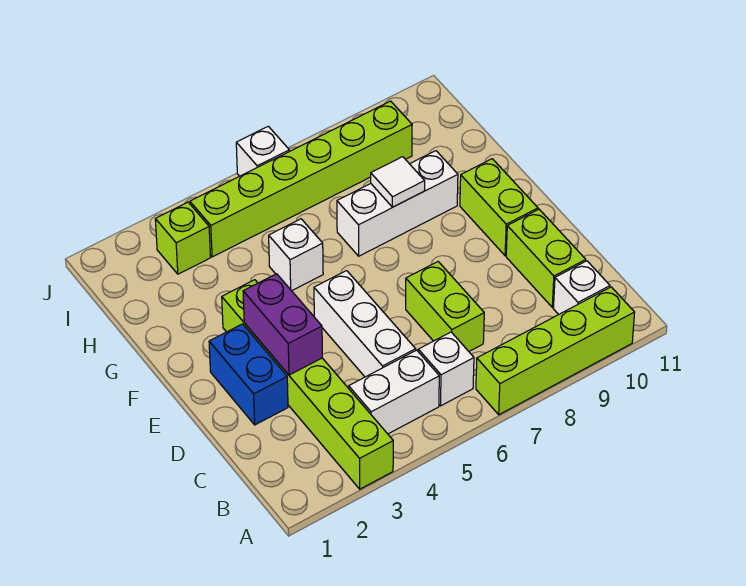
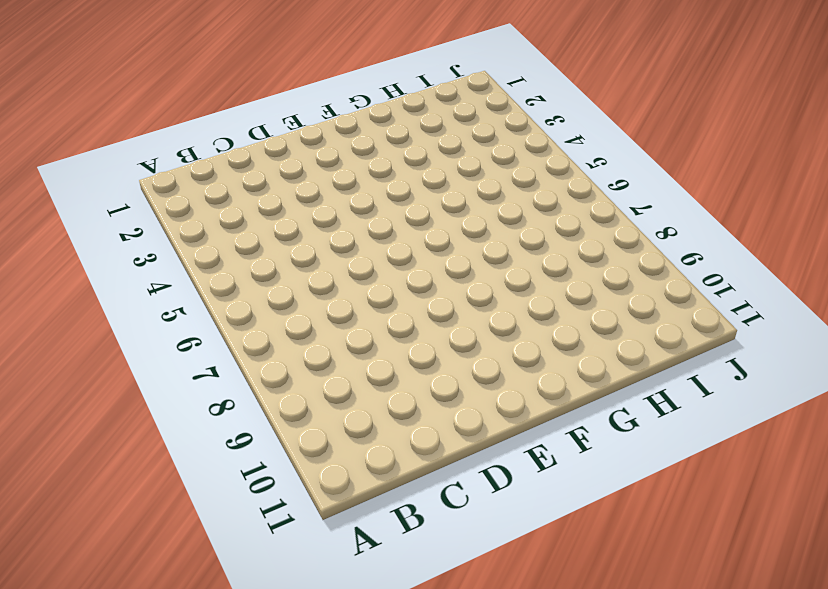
none -> lime 1x6 brick [222,280,393,489]
none -> lime 1x4 brick [476,287,635,415]
none -> white 1x2 brick [349,350,439,434]

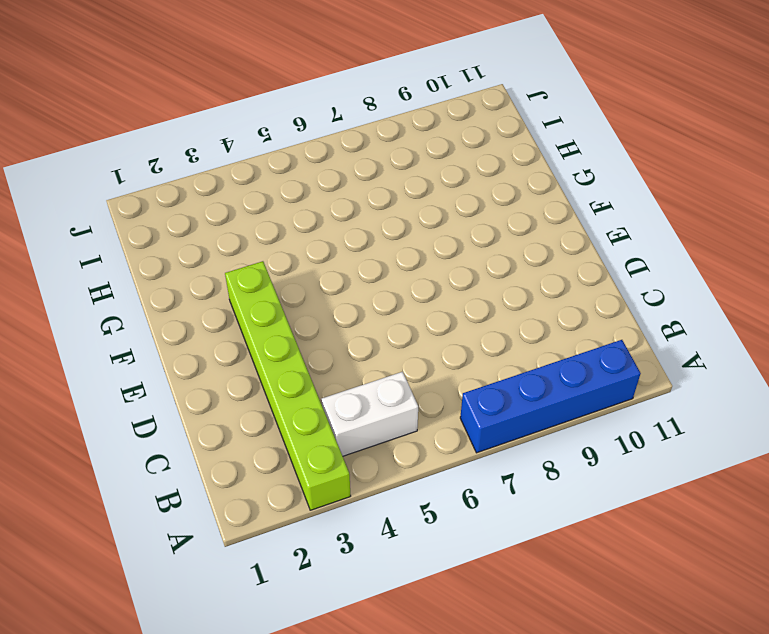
blue 1x4 brick [460,340,641,453] -> lime 1x4 brick [476,287,635,415]
none -> white 1x1 brick [418,332,474,406]
none -> white 1x1 brick [553,261,610,314]
none -> white 1x3 brick [314,271,416,377]

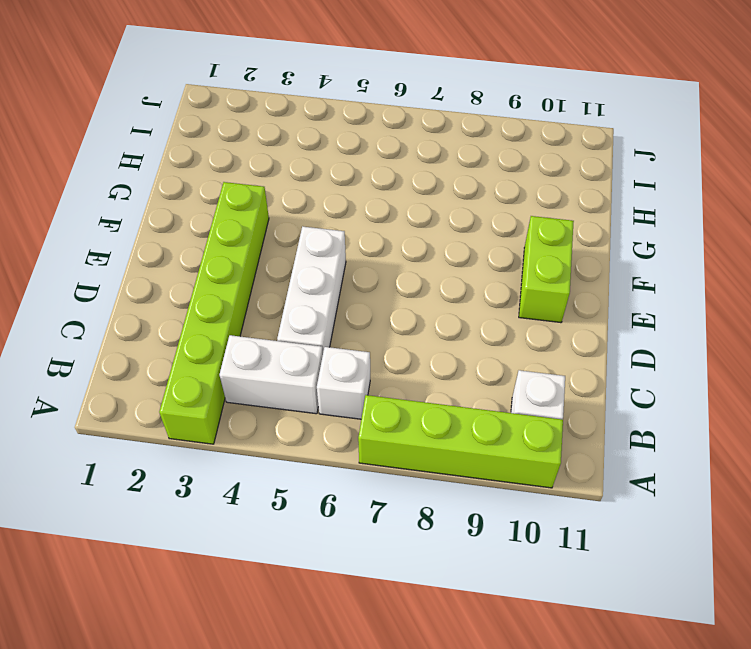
none -> lime 1x2 brick [406,262,484,351]
none -> lime 1x2 brick [506,209,586,307]
none -> blue 1x2 brick [209,324,288,425]

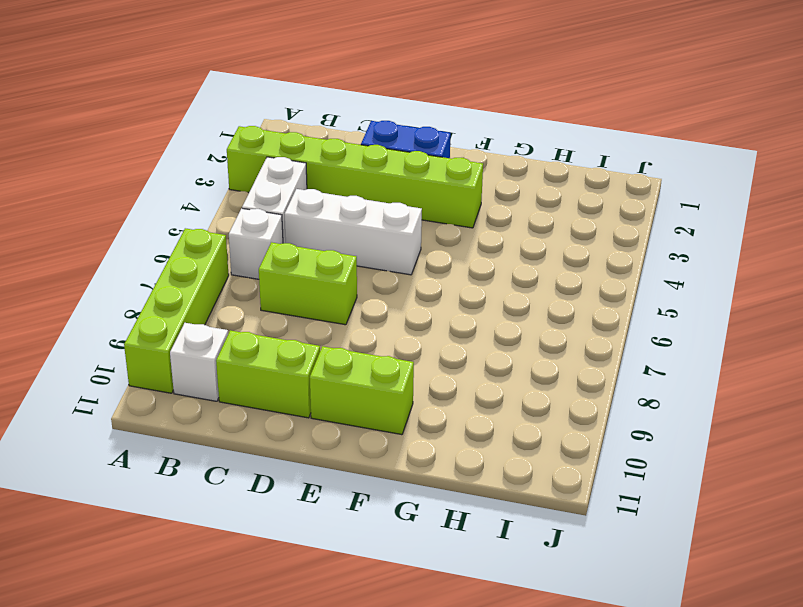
none -> white 1x1 brick [269,219,323,291]
none -> white 1x3 brick [337,151,458,256]
none -> lime 1x1 brick [155,202,211,274]

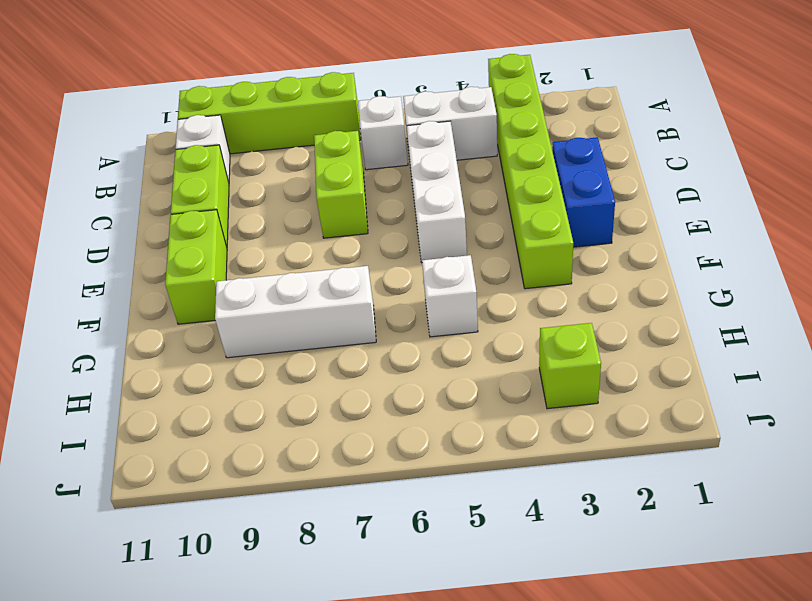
none -> lime 1x6 brick [190,101,412,257]
none -> white 1x1 brick [236,126,289,176]
none -> purple 1x2 brick [243,274,322,375]

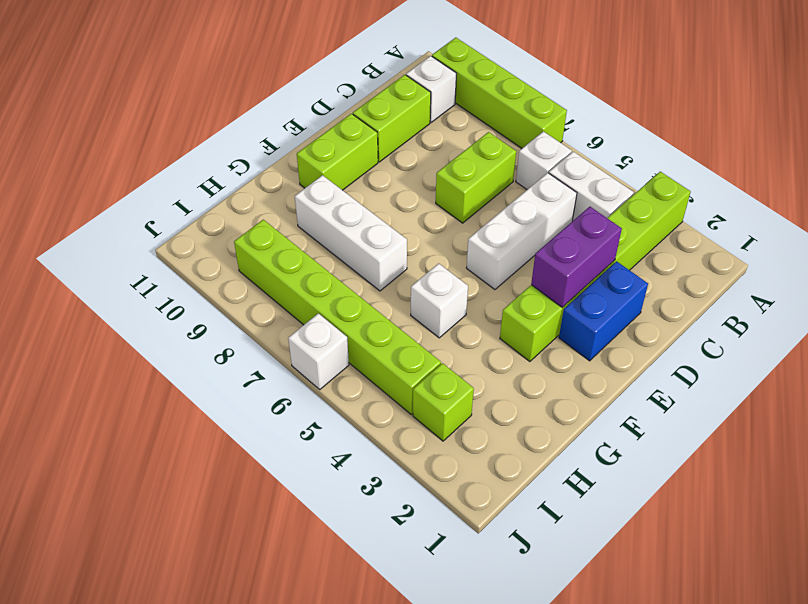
none -> white 1x1 tile [371,157,425,207]

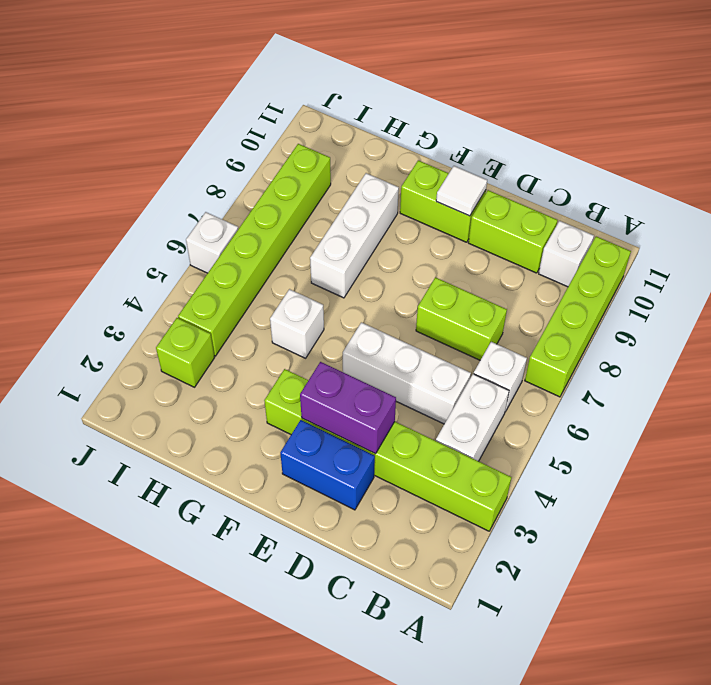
white 1x1 tile [436,166,487,216] -> white 1x1 tile moved to [371,157,425,207]

